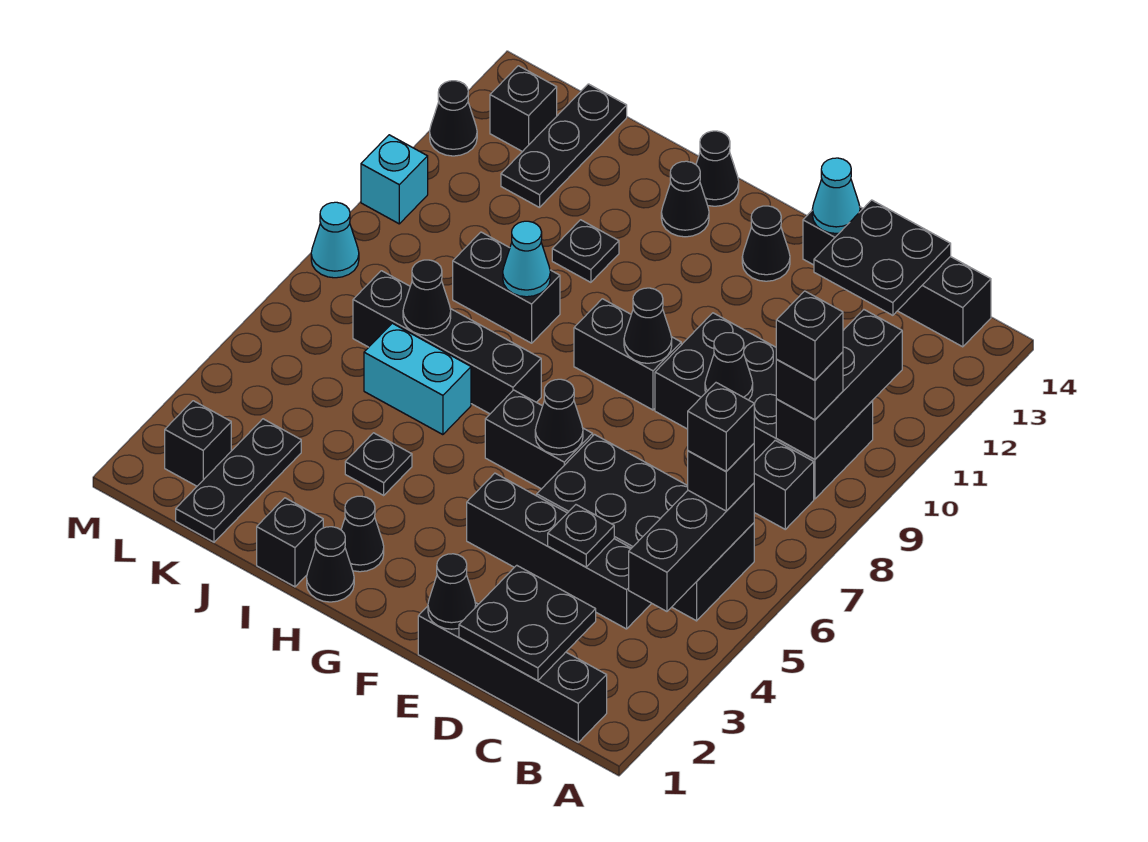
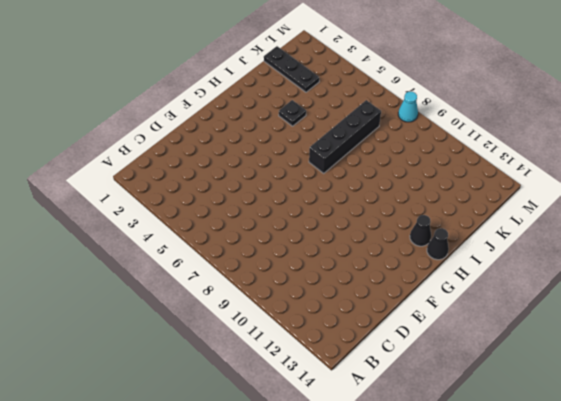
none -> black 1x4 brick [418,603,607,742]
none -> black 2x4 brick [537,435,754,621]
none -> black 1x1 brick [754,441,814,529]
none -> black 2x4 brick [655,313,873,499]

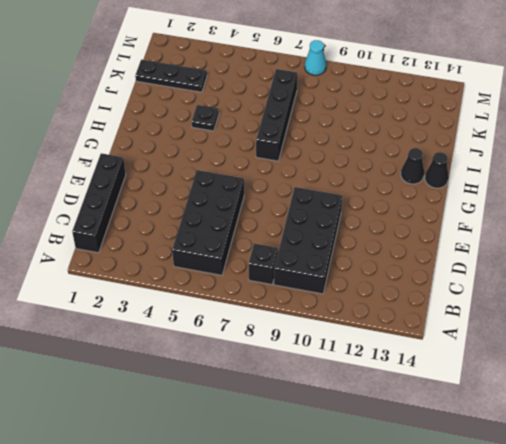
none -> black 1x4 brick [803,207,991,347]
none -> black 1x4 brick [467,473,652,629]
none -> black 1x2 brick [485,390,593,489]
none -> black 1x2 brick [574,299,681,410]

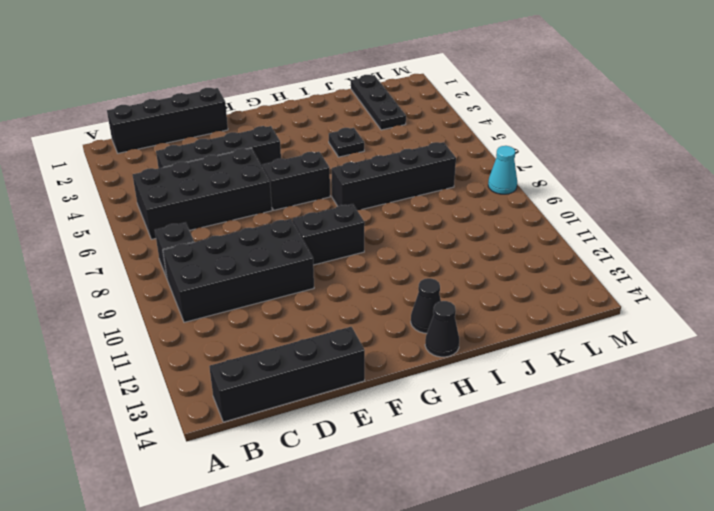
none -> black 1x1 cone [742,206,790,281]
none -> black 1x1 cone [307,527,354,602]
none -> black 1x1 cone [341,496,384,572]
none -> black 1x1 brick [257,498,323,587]

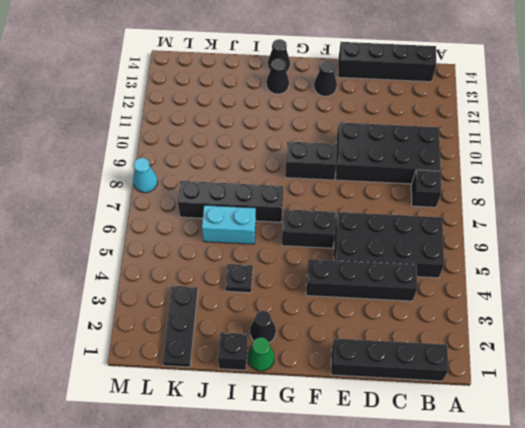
green 1x1 cone [248,337,275,371] -> black 1x1 cone [307,527,354,602]
none -> black 1x2 brick [453,232,560,343]
none -> black 1x1 plate [552,220,619,282]
none -> black 1x3 plate [501,84,627,208]
none -> black 1x1 brick [165,401,231,486]

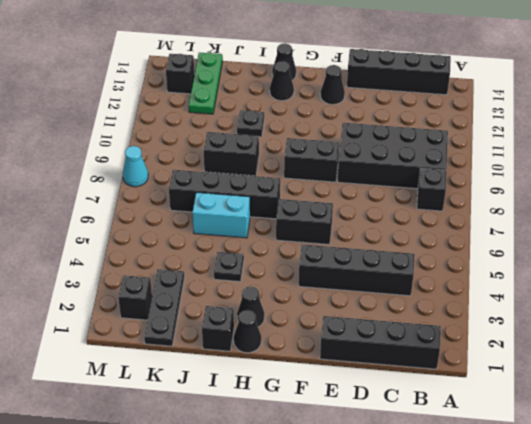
green 1x3 plate [189,53,223,114] -> black 1x3 plate [501,84,627,208]
none -> black 2x4 brick [537,435,754,621]
none -> cyan 1x1 brick [361,135,428,224]
none -> black 1x1 cone [430,81,477,156]
none -> black 1x3 brick [629,483,754,611]

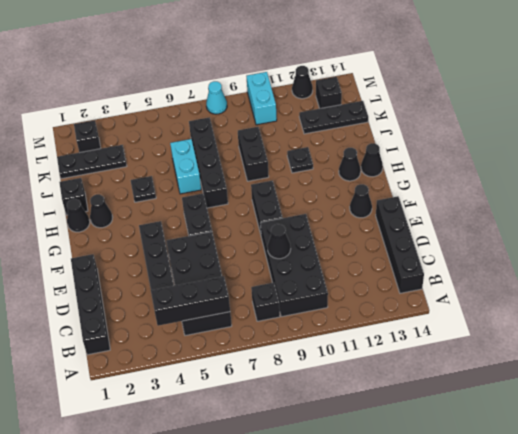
cyan 1x2 brick [247,72,277,125] -> cyan 1x1 brick [361,135,428,224]
none -> black 1x3 brick [776,310,902,459]
none -> black 2x2 plate [459,565,596,681]
none -> black 2x2 plate [814,200,951,315]
none -> black 1x1 plate [548,505,614,567]

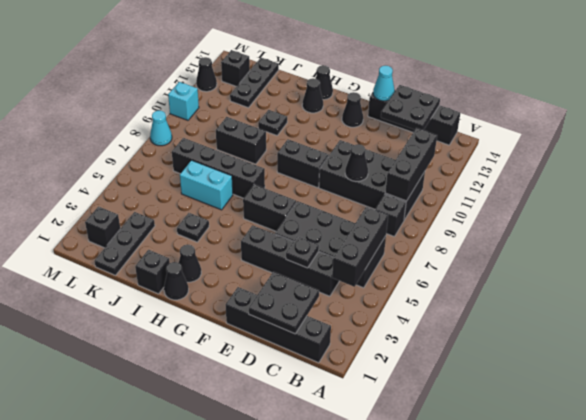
none -> black 1x1 cone [428,554,476,629]
none -> black 1x1 cone [535,379,583,455]
none -> black 1x1 cone [624,288,672,363]
none -> cyan 1x1 cone [503,221,550,297]

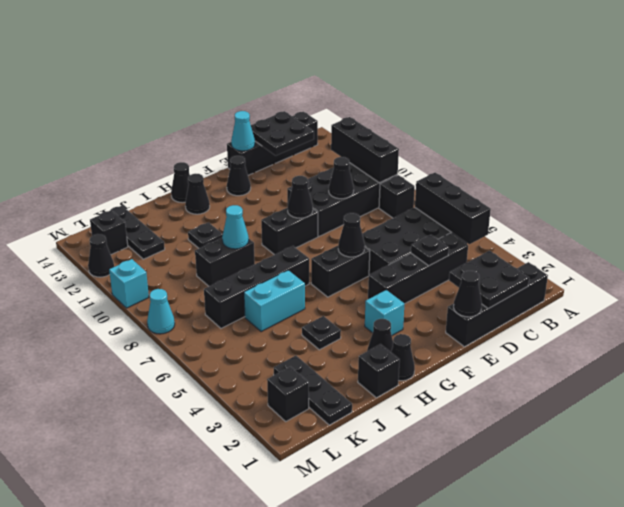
cyan 1x1 brick [365,290,404,335] -> none
none -> black 1x1 cone [403,260,451,335]
none -> black 1x1 brick [688,444,754,511]
none -> black 1x1 brick [776,352,843,420]
none -> black 1x1 brick [688,383,754,471]

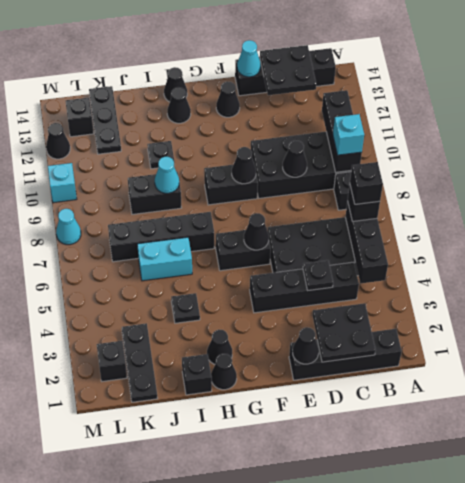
cyan 1x1 brick [333,114,364,155] -> black 1x1 brick [776,352,843,420]
none -> black 1x1 cone [403,260,451,335]
none -> black 1x1 brick [776,291,843,380]

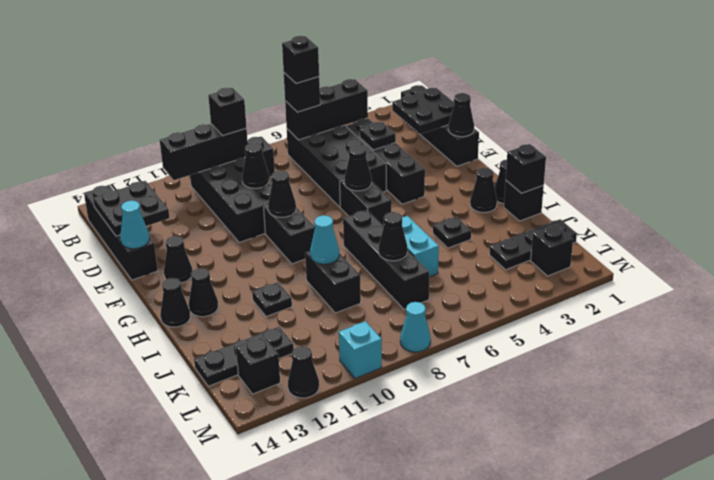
black 1x1 brick [506,144,546,193] -> black 1x1 brick moved to [776,291,843,380]

